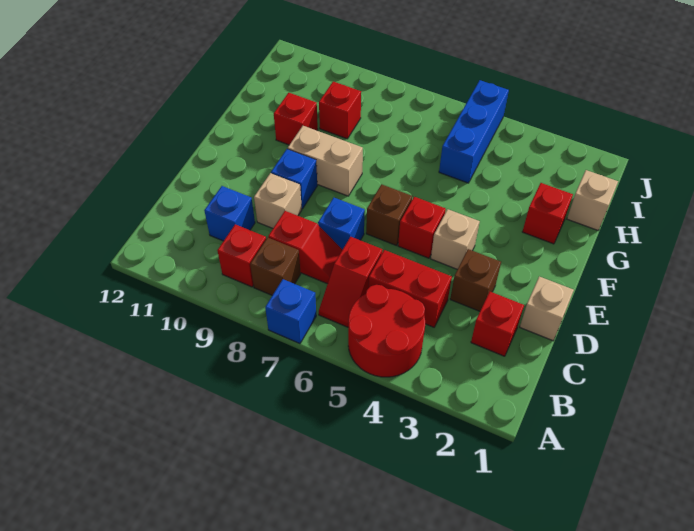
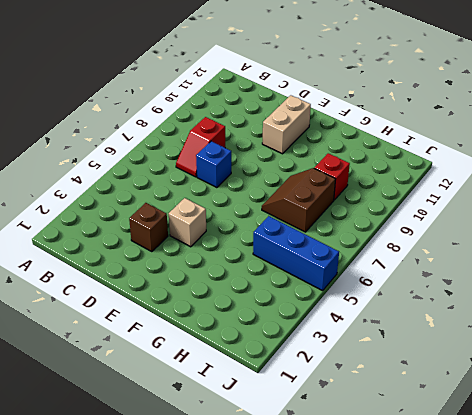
tan 1x2 brick [262,95,311,154] -> tan 1x2 brick moved to [288,126,363,196]
brown 2x2 slope [262,168,336,232] -> none
none -> red 2x2 round brick [348,285,425,377]
none -> blue 1x1 brick [265,279,316,344]
none -> red 1x2 slope [319,237,382,327]

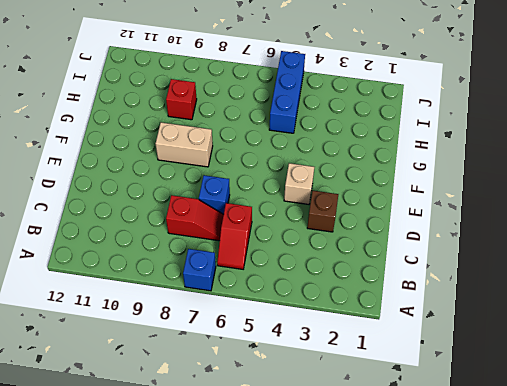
none -> red 2x2 round brick [348,285,425,377]
none -> brown 1x1 brick [250,238,301,295]
none -> red 1x1 brick [217,224,266,287]

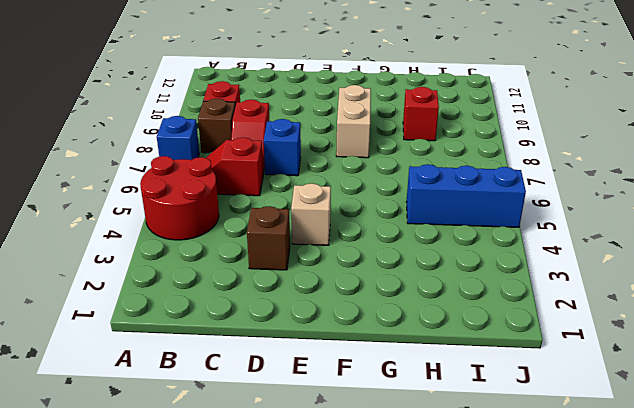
none -> red 1x1 brick [471,292,524,356]
none -> red 1x2 brick [369,250,452,327]
none -> blue 1x1 brick [204,186,255,241]

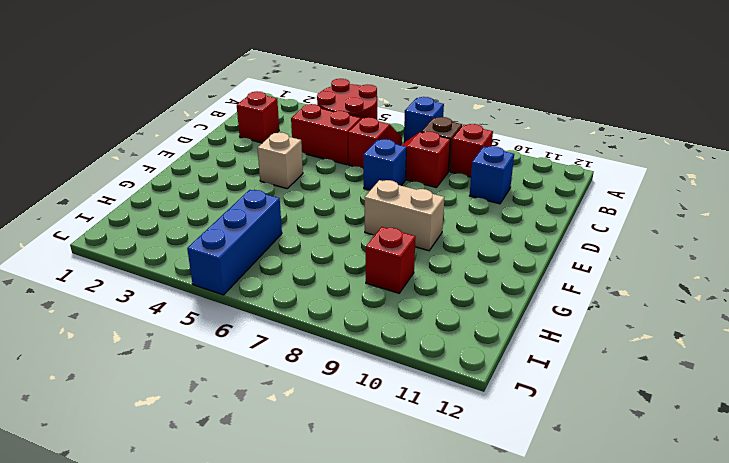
none -> tan 1x1 brick [520,276,574,341]
none -> brown 1x1 brick [450,249,501,311]
none -> tan 1x1 brick [254,173,302,228]

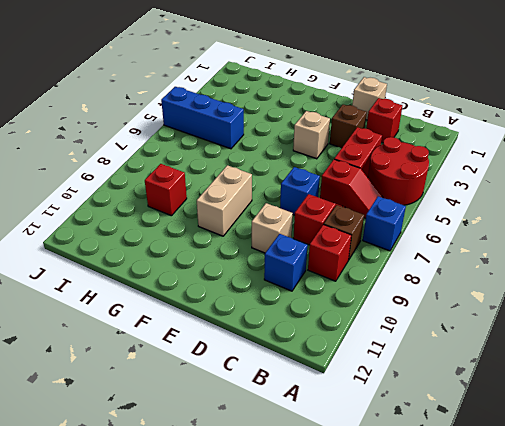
none -> red 1x1 brick [398,197,446,258]
none -> brown 1x1 brick [366,184,412,246]
none -> blue 1x1 brick [271,149,317,209]

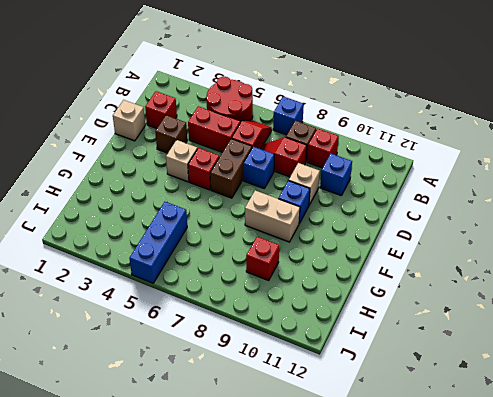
brown 1x2 brick [210,139,252,198] -> brown 1x1 brick [366,184,412,246]
none -> red 1x1 brick [522,183,573,244]
none -> red 1x1 brick [274,93,318,145]
none -> tan 1x1 brick [567,170,618,231]

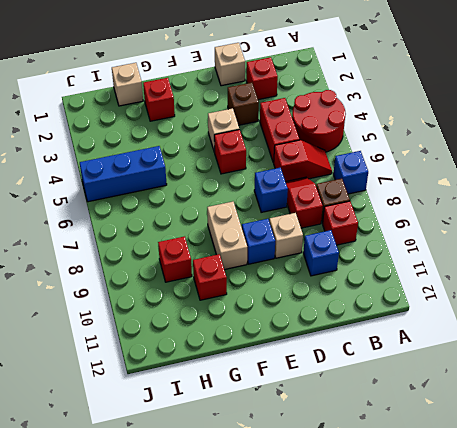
none -> brown 1x1 brick [366,184,412,246]

